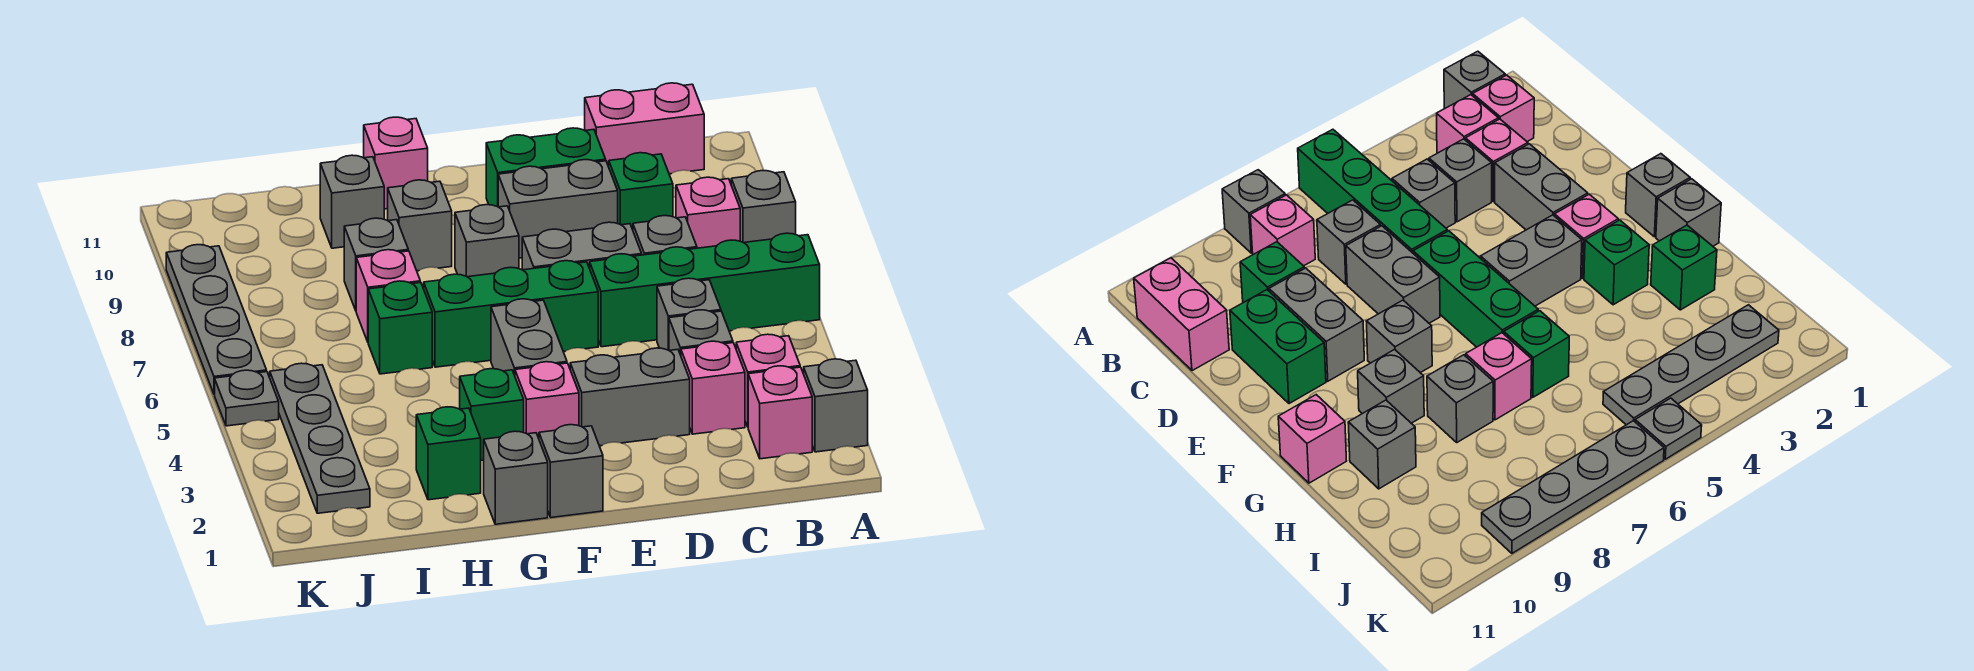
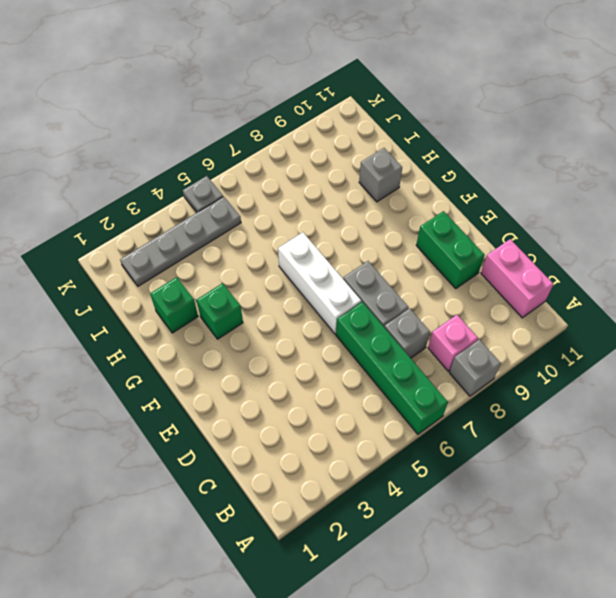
white 1x3 brick [278,232,361,334] -> green 1x3 brick [424,261,598,367]
none -> grey 1x1 brick [804,359,868,452]
none -> pink 1x1 brick [748,366,812,459]
none -> pink 1x1 brick [736,334,800,427]
none -> pink 1x1 brick [681,341,745,434]

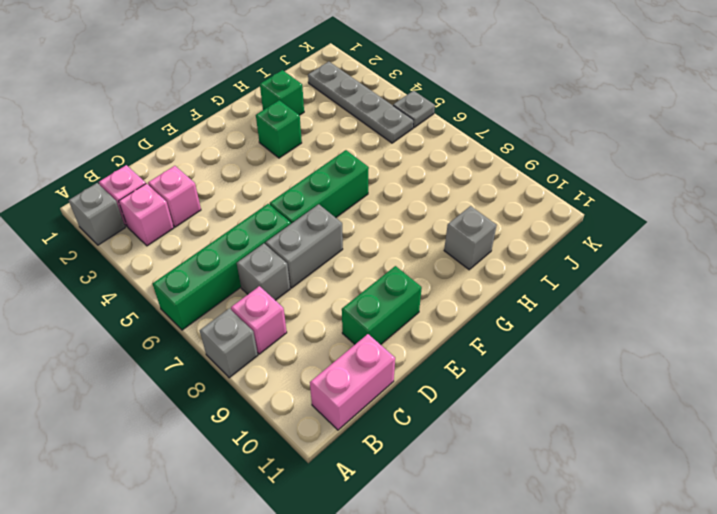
none -> grey 1x1 brick [669,310,733,355]
none -> grey 1x1 brick [657,278,721,350]
none -> green 1x1 brick [609,153,673,230]
none -> grey 1x2 brick [570,348,690,446]

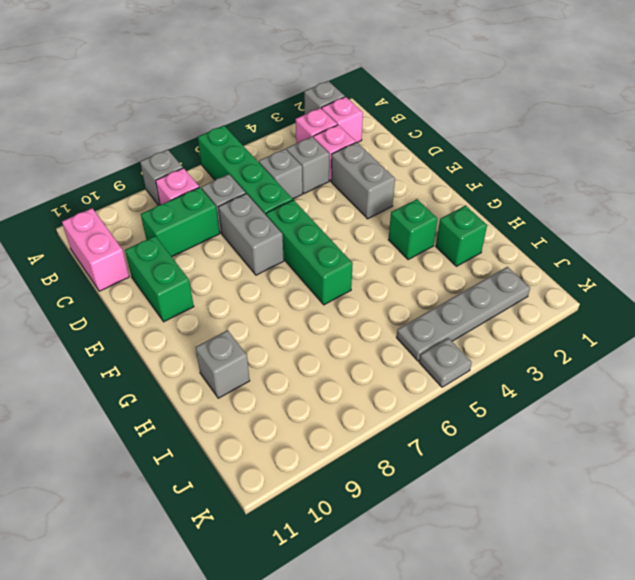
green 1x2 brick [141,187,220,257] -> green 1x1 brick [609,153,673,230]
none -> grey 1x2 brick [498,160,618,258]
none -> grey 1x1 brick [539,425,603,518]
none -> pink 1x1 brick [515,362,579,438]
none -> grey 1x2 brick [491,299,567,375]

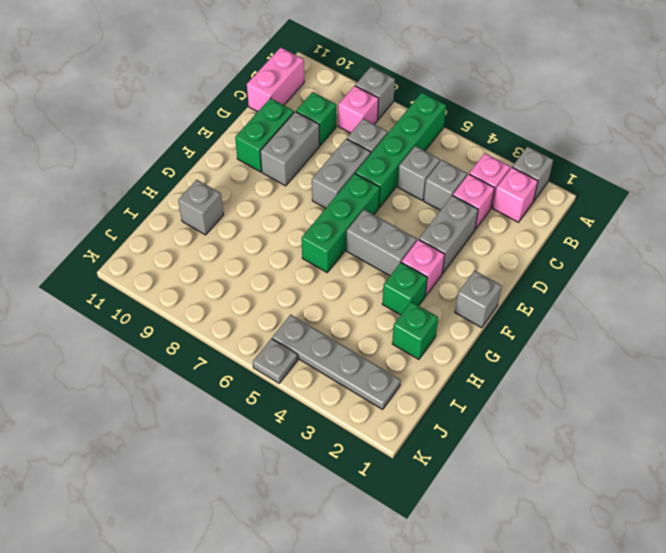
none -> grey 1x1 brick [455,205,519,277]
none -> grey 1x1 brick [484,431,548,524]
none -> grey 1x1 brick [388,180,452,271]
none -> pink 1x1 brick [364,117,428,209]

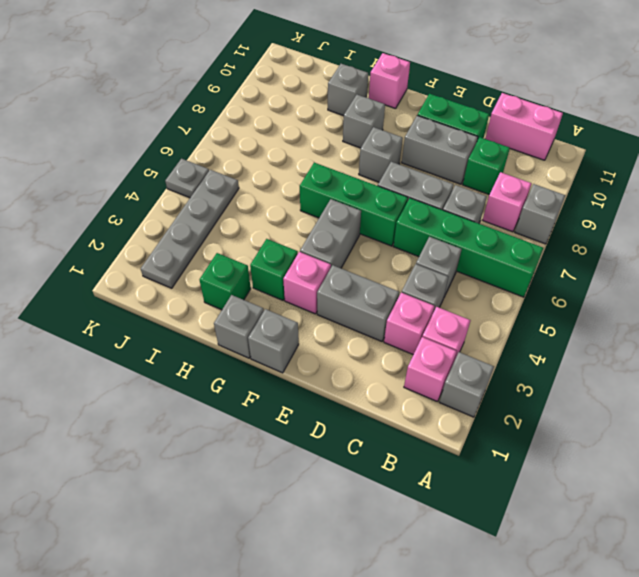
none -> green 1x1 brick [368,281,432,374]
none -> pink 1x1 brick [356,250,420,342]
none -> grey 1x1 brick [344,218,408,310]
none -> grey 1x4 plate [166,245,267,395]

